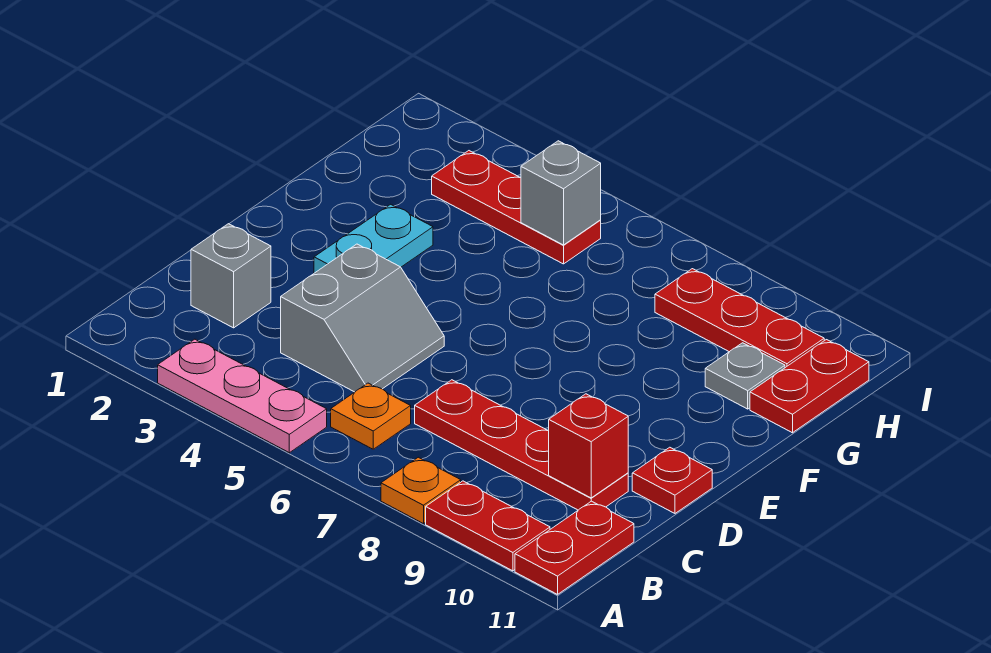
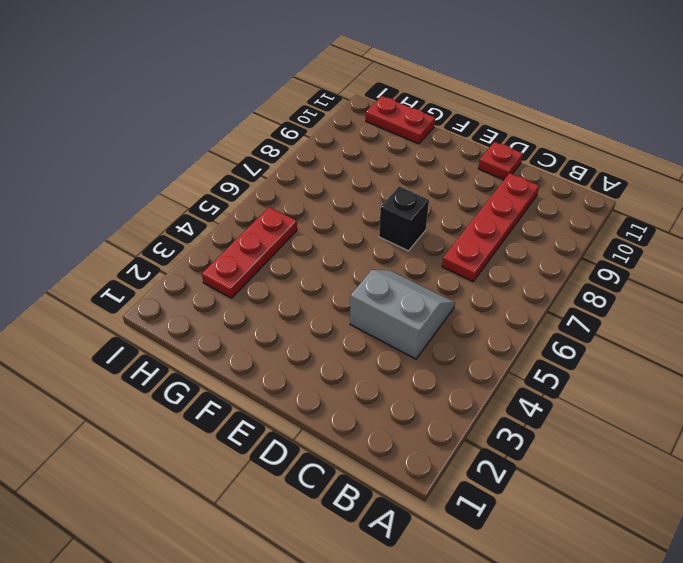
black 1x1 brick [379,186,429,251] -> none
none -> pink 1x3 plate [158,339,327,453]
none -> orange 1x1 plate [381,457,461,524]
none -> red 1x2 plate [426,481,550,571]

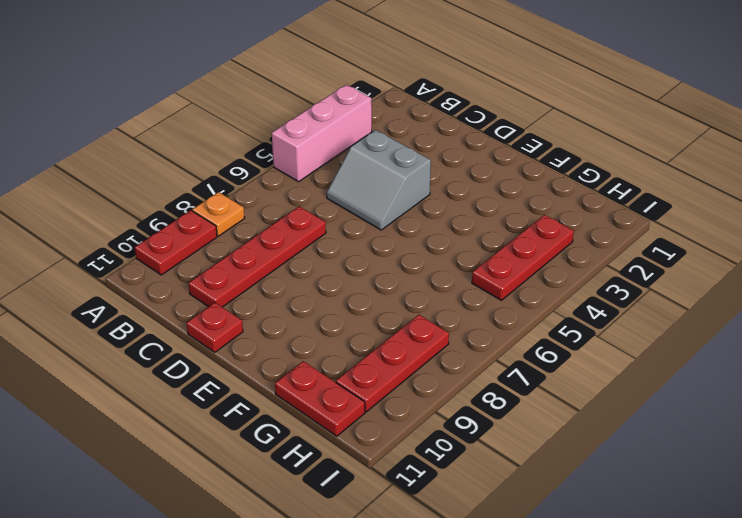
pink 1x3 brick [272,85,372,182] -> pink 1x3 plate [158,339,327,453]
none -> red 1x2 plate [515,501,634,594]
none -> orange 1x1 plate [331,383,411,449]
none -> grey 1x1 brick [191,224,271,328]

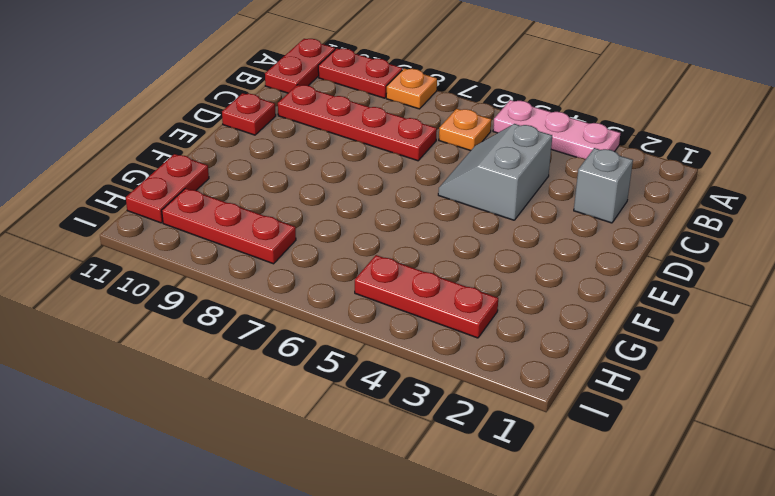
none -> cyan 1x2 plate [314,204,433,273]
none -> grey 1x1 plate [705,343,785,409]
none -> red 1x1 brick [549,394,628,498]

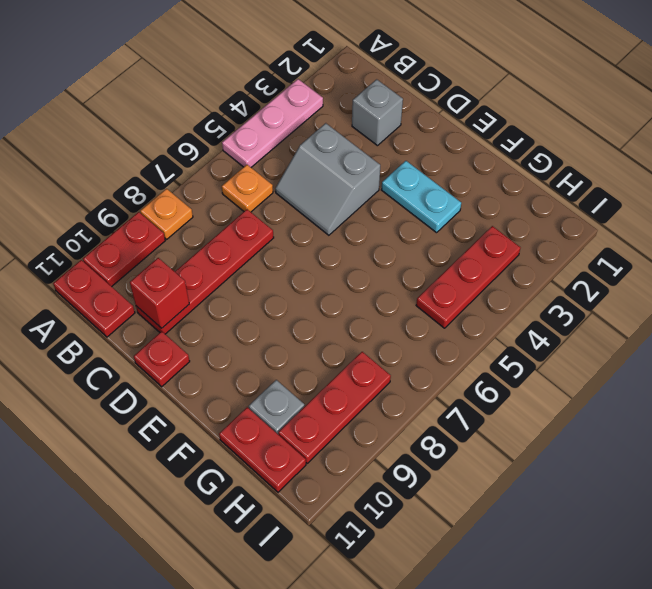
none -> grey 1x1 brick [521,141,601,245]

